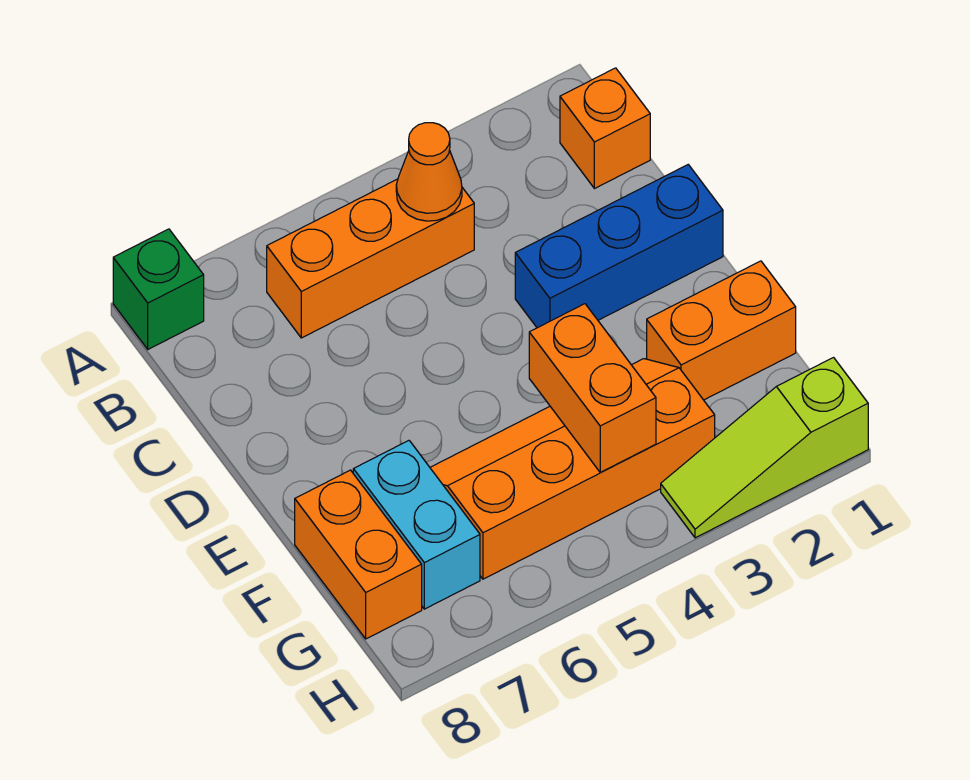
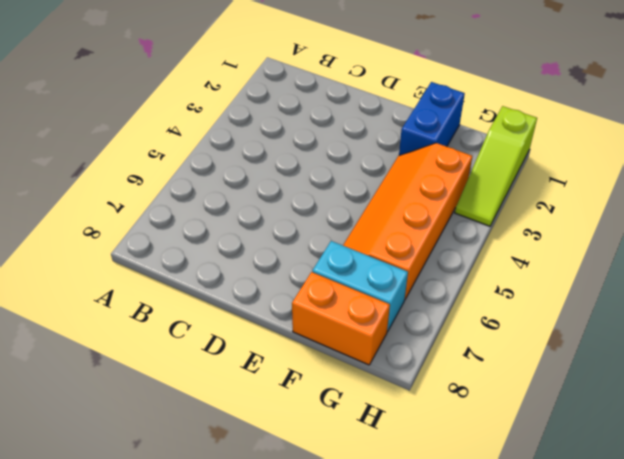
blue 1x2 brick [399,82,465,156] -> orange 1x2 brick [647,261,796,400]
none -> green 1x1 brick [113,229,204,349]
none -> orange 1x1 brick [560,68,650,189]

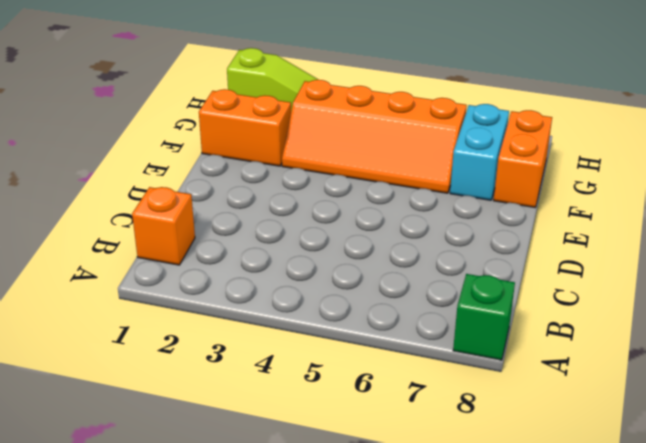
none -> orange 1x3 brick [267,179,474,338]
none -> blue 1x3 brick [515,165,723,328]

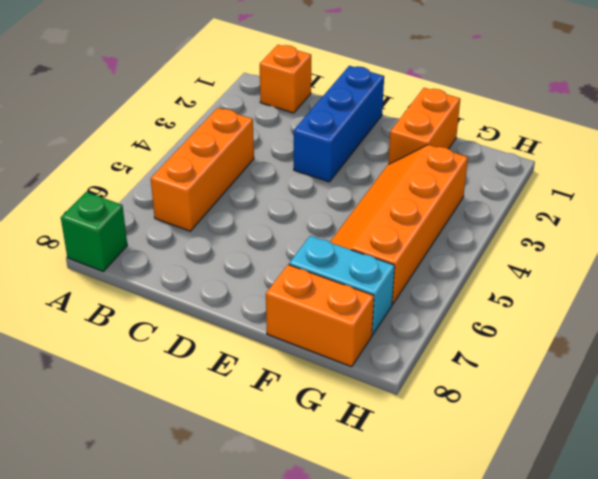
none -> lime 1x3 slope [661,358,868,538]
none -> orange 1x1 cone [396,123,462,221]

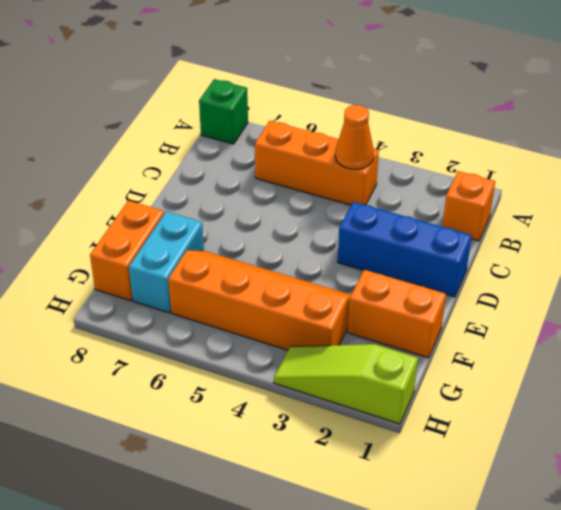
none -> orange 1x2 brick [529,304,656,472]

